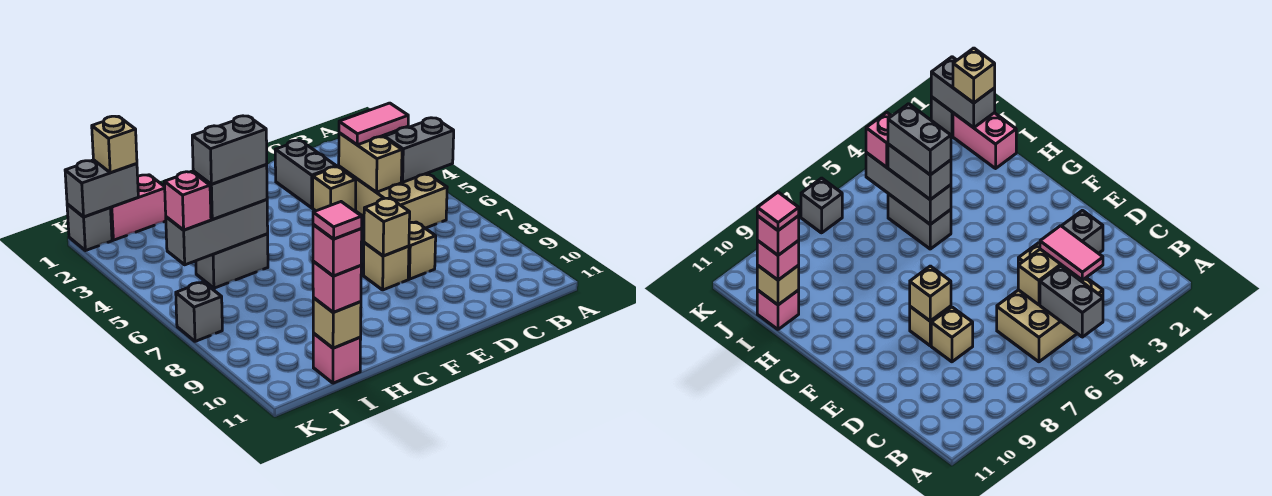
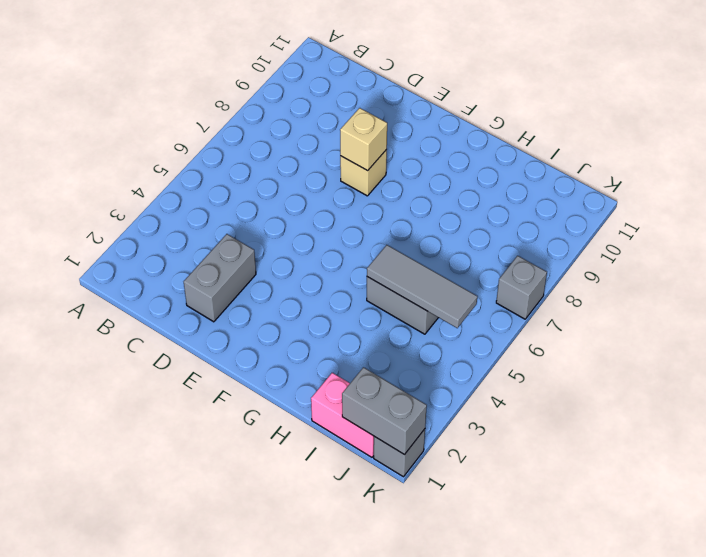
grey 1x3 tile [367,245,477,328] -> grey 1x3 brick [166,199,268,265]
none -> tan 2x3 brick [339,166,447,228]
none -> tan 1x1 brick [313,167,356,212]
none -> tan 1x1 brick [408,222,436,279]

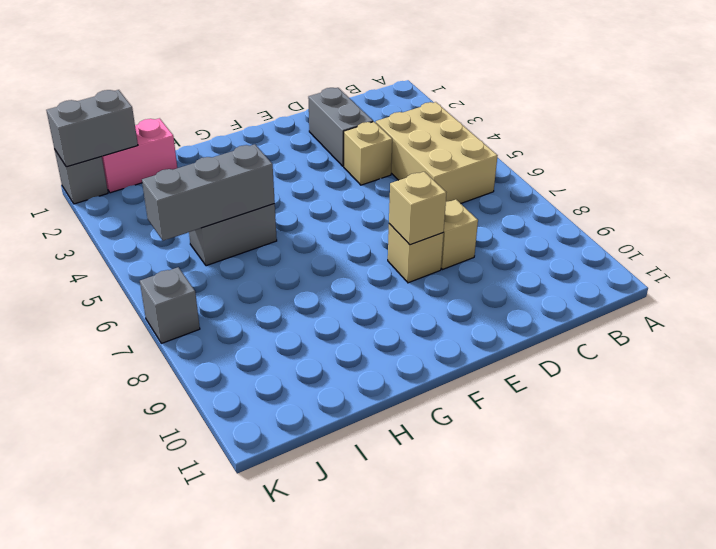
none -> pink 1x1 brick [313,333,361,383]
none -> grey 1x2 brick [385,118,454,182]
none -> tan 1x2 brick [339,133,402,192]

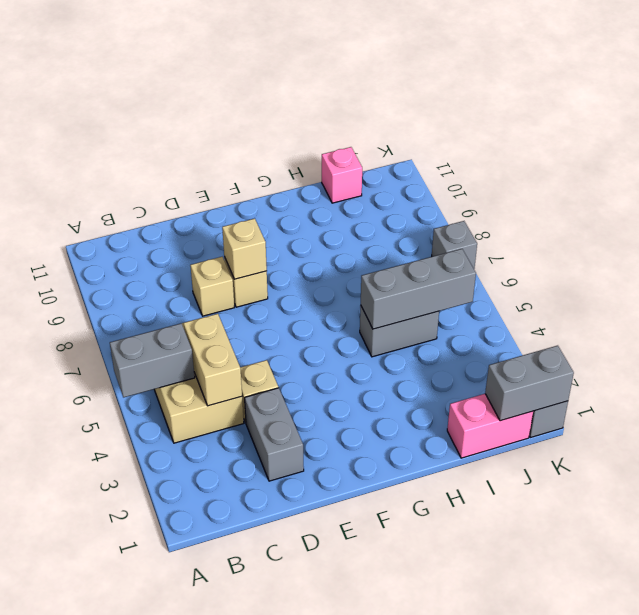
none -> tan 1x1 brick [313,298,361,348]
none -> pink 1x2 tile [339,103,408,145]
none -> grey 1x2 brick [193,164,267,220]

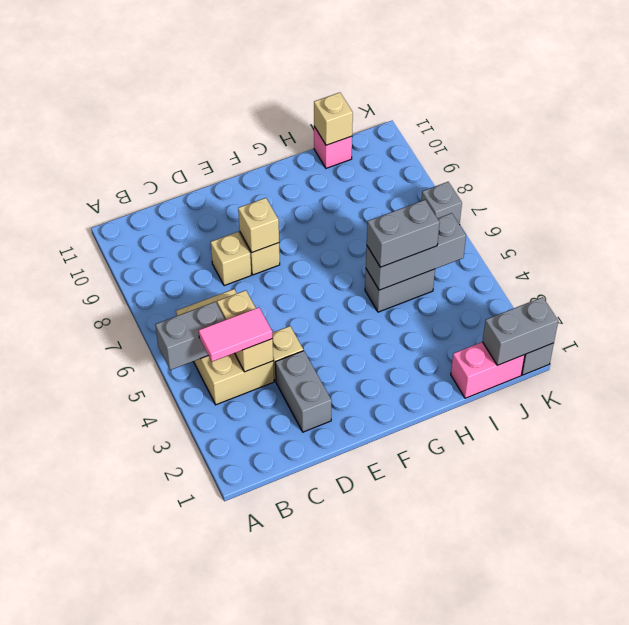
none -> pink 1x1 brick [313,261,361,312]
none -> tan 1x1 brick [92,116,137,173]
none -> pink 1x1 brick [165,172,211,230]

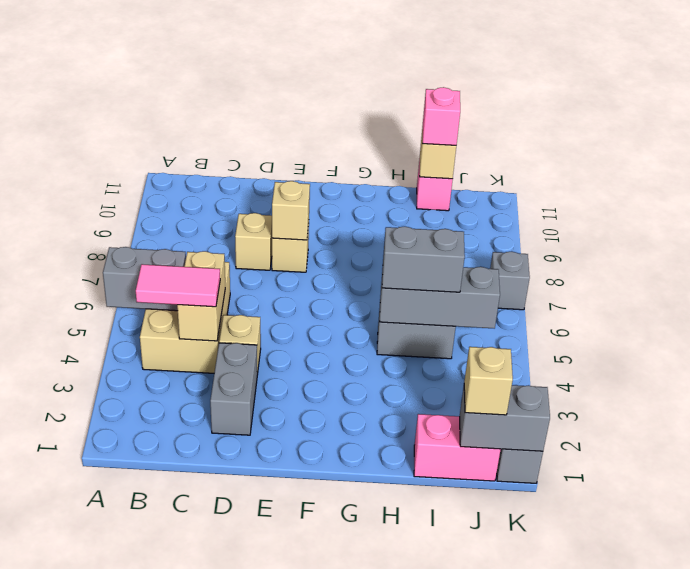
none -> pink 1x1 brick [165,172,211,230]
none -> grey 1x2 brick [192,116,267,184]
none -> pink 1x1 brick [313,225,362,276]

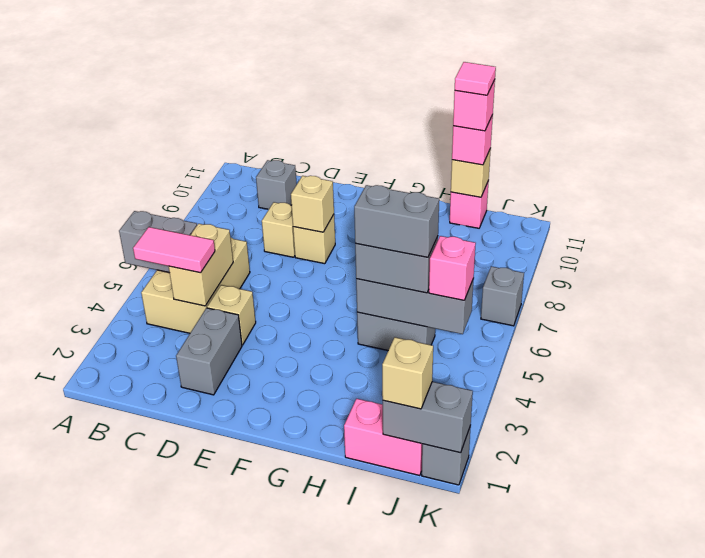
grey 1x1 brick [256,160,297,209] -> none

